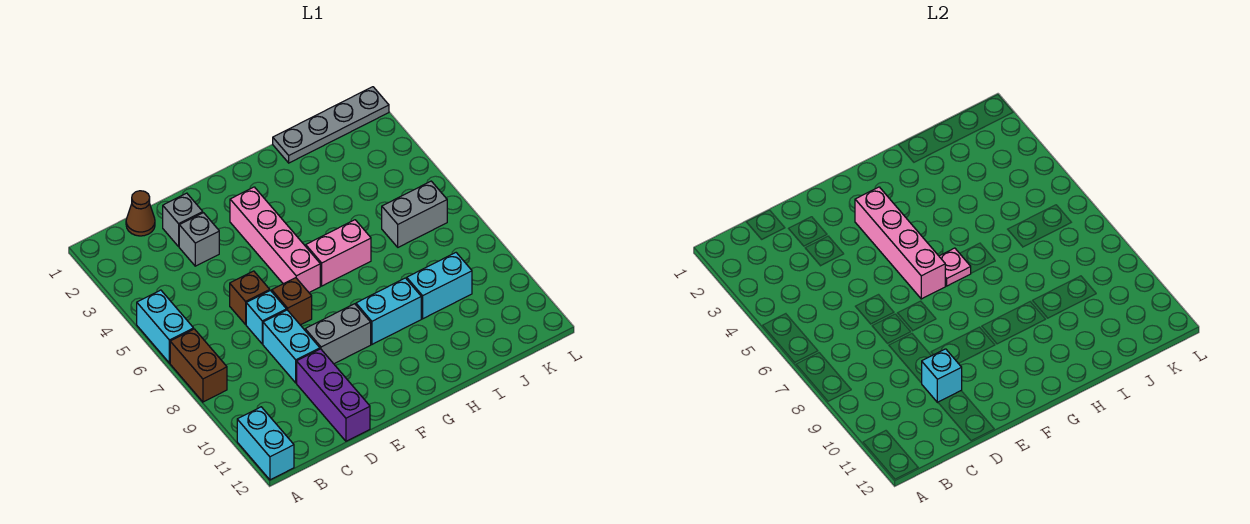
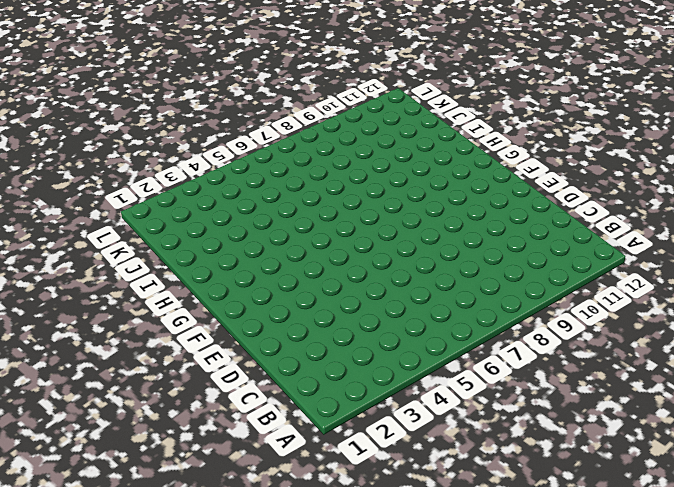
none -> cyan 1x2 brick [137,290,194,363]
none -> brown 1x2 brick [170,329,227,402]
none -> cyan 1x2 brick [237,407,294,480]

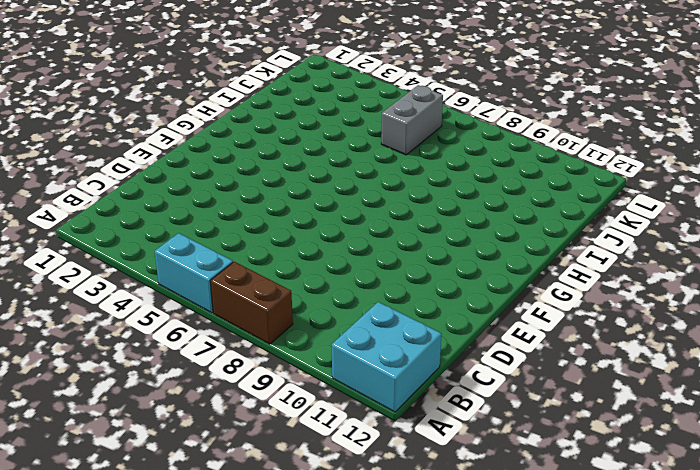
cyan 2x2 brick [332,302,441,412] -> cyan 1x2 brick [237,407,294,480]
none -> brown 1x1 cone [126,191,155,236]
none -> grey 1x1 brick [163,193,203,246]
none -> grey 1x1 brick [179,213,219,266]

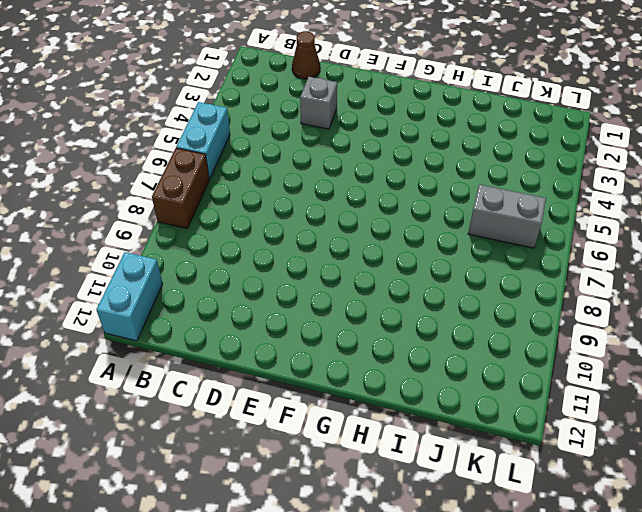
none -> grey 1x1 brick [163,193,203,246]
none -> brown 1x1 brick [230,271,270,324]
none -> cyan 1x1 brick [246,291,286,344]

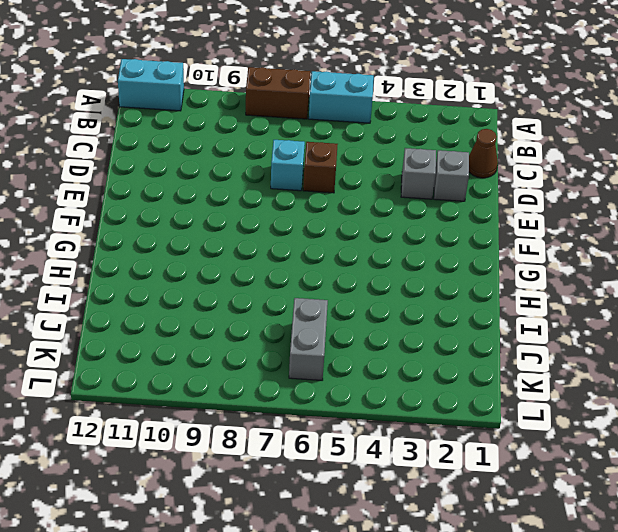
none -> cyan 1x2 brick [263,310,320,383]
none -> purple 1x3 brick [297,349,370,441]
none -> brown 1x1 brick [272,278,312,325]

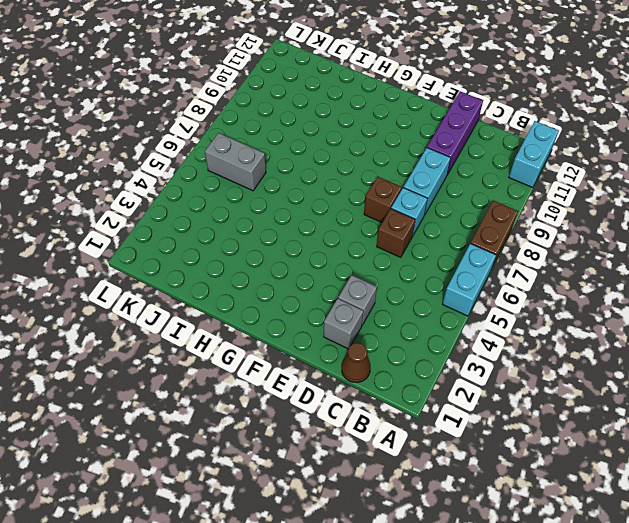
none -> grey 1x2 brick [305,304,371,364]
none -> pink 1x4 brick [230,187,320,292]
none -> pink 1x2 brick [306,220,371,286]

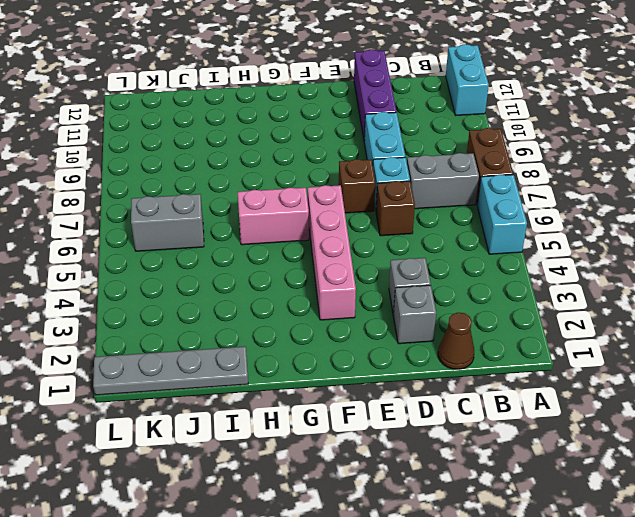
grey 1x2 brick [407,153,479,209] -> grey 1x2 brick moved to [305,304,371,364]
none -> cyan 1x2 brick [356,278,421,344]
none -> cyan 1x2 brick [407,253,472,319]
none -> cyan 1x1 brick [922,349,962,402]

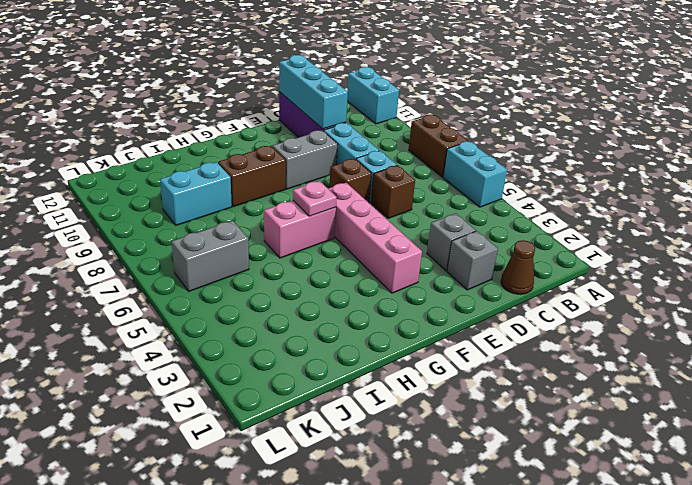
cyan 1x3 brick [279,55,348,129] -> cyan 1x1 brick [922,349,962,402]
brown 1x2 brick [218,146,286,207] -> cyan 1x2 brick [356,278,421,344]
none -> grey 1x4 plate [273,87,389,163]
none -> pink 1x4 brick [855,187,945,299]

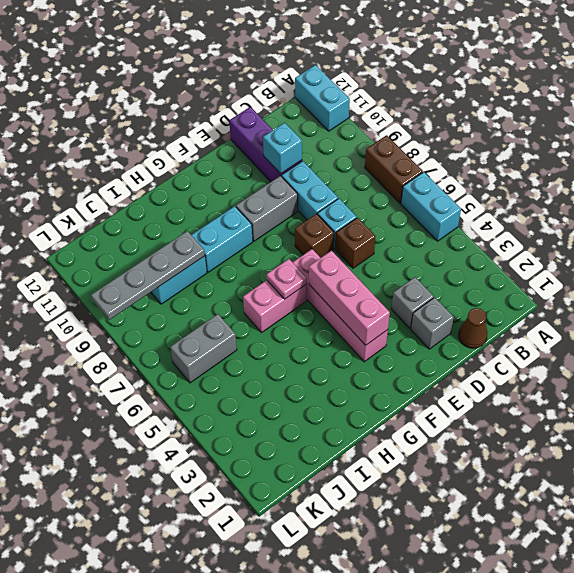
pink 1x3 brick [309,251,390,345] -> pink 1x4 brick [855,187,945,299]
grey 1x4 plate [91,231,205,320] -> grey 1x4 plate moved to [273,87,389,163]

